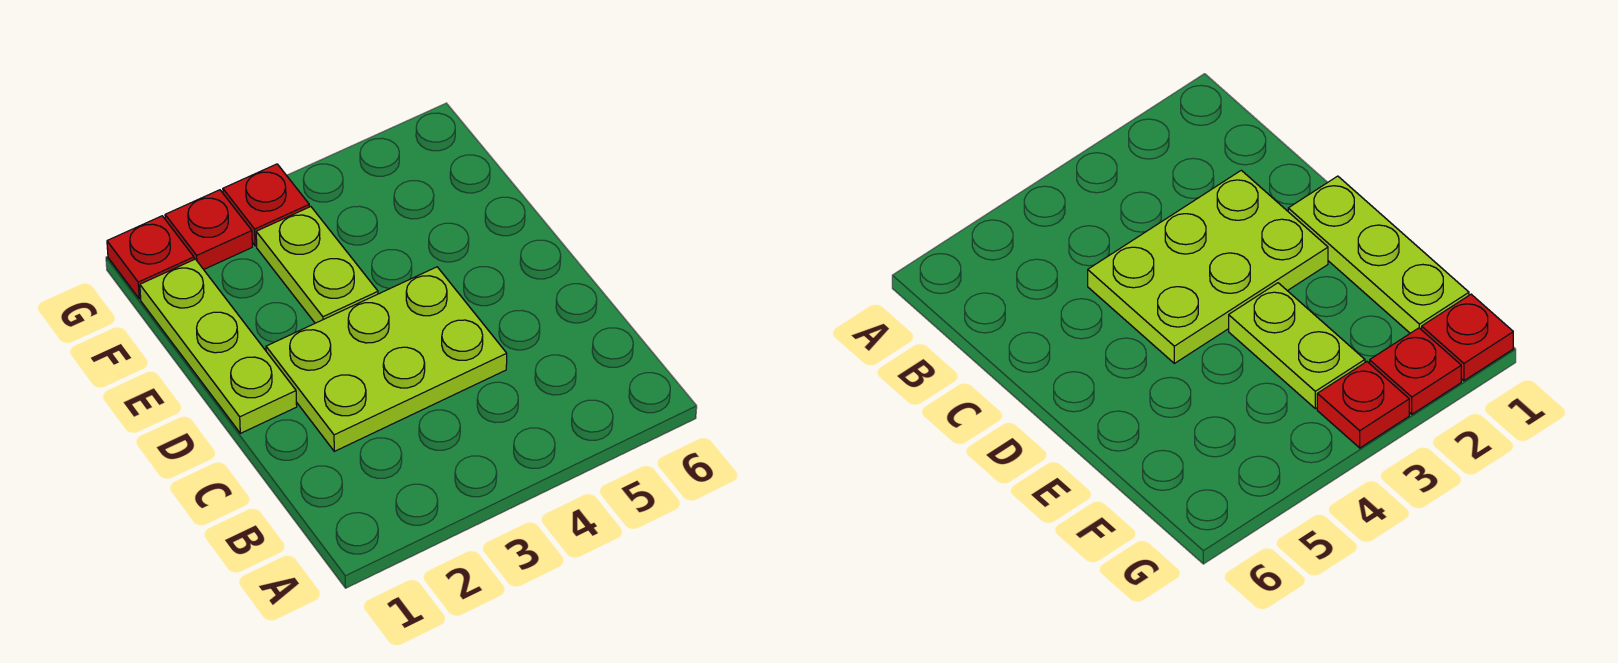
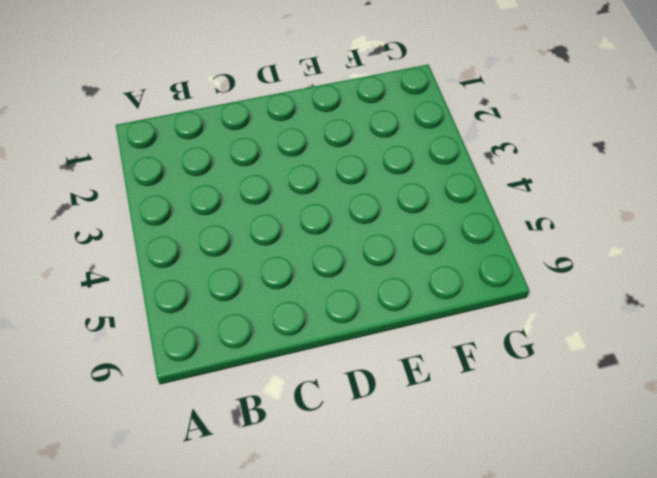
none -> lime 2x3 plate [266,267,507,451]
none -> lime 1x3 plate [140,259,297,433]

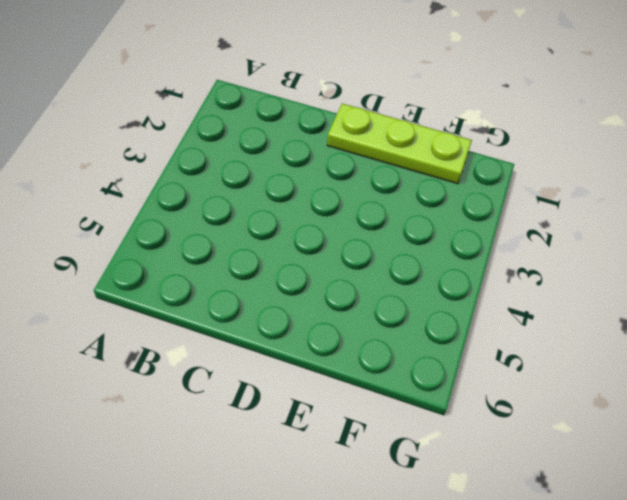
none -> lime 2x3 plate [266,267,507,451]
none -> lime 1x2 plate [256,207,378,323]

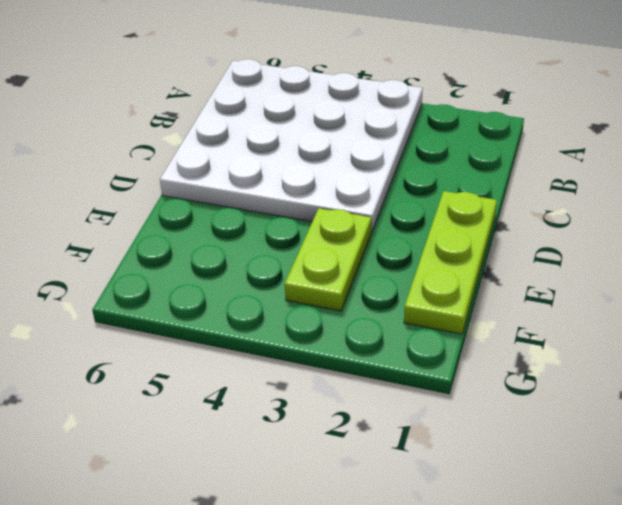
white 4x4 plate [160,59,423,232] -> lime 2x3 plate [266,267,507,451]
none -> red 1x1 plate [107,216,194,299]
none -> red 1x1 plate [165,190,252,269]

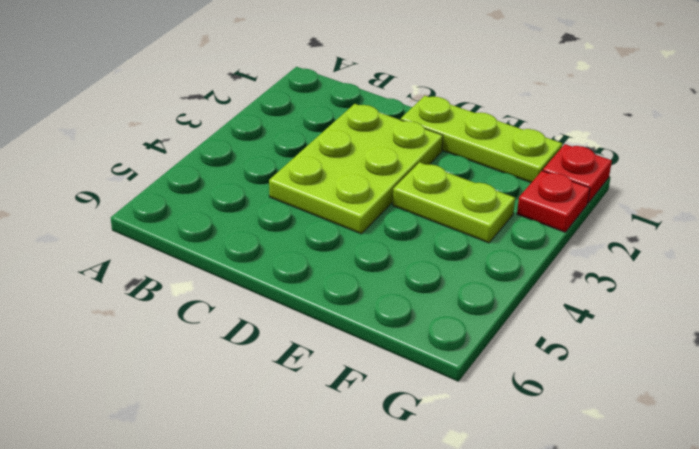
none -> red 1x1 plate [223,164,309,246]

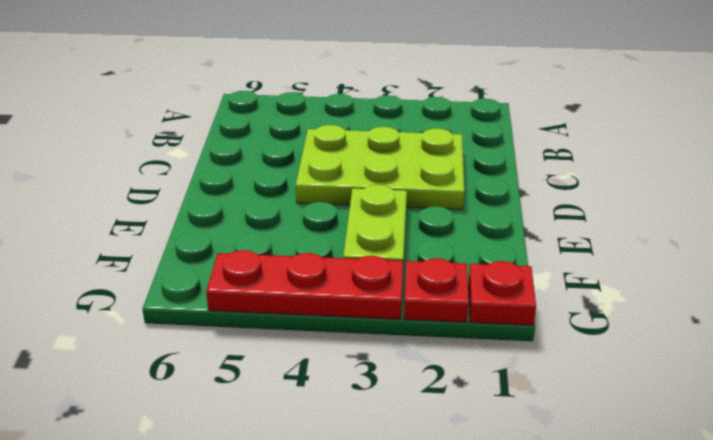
red 1x3 plate [206,250,403,319] -> red 1x1 plate [223,164,309,246]
none -> lime 1x3 plate [140,259,297,433]

